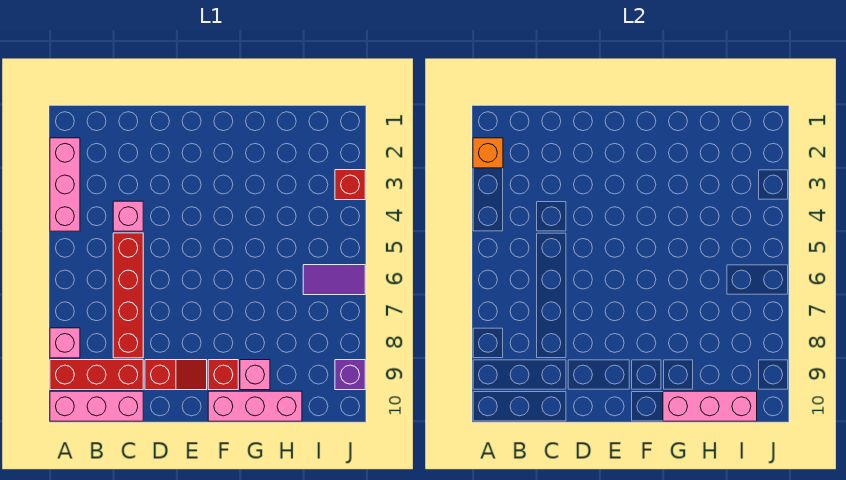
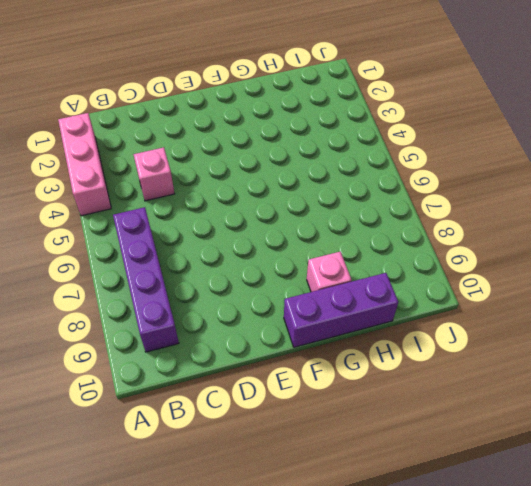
purple 1x4 brick [113,207,179,352] -> red 1x3 brick [50,360,143,390]
purple 1x3 brick [284,273,398,347] -> pink 1x3 brick [208,391,302,421]
none -> pink 1x1 brick [50,328,80,358]
none -> pink 1x3 brick [50,391,143,421]
none -> red 1x4 brick [113,233,143,358]

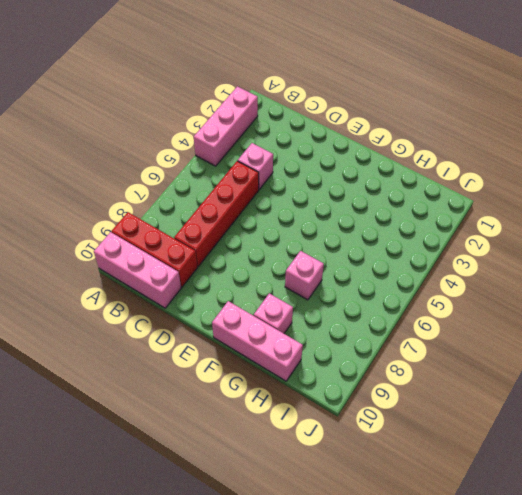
pink 1x1 brick [285,251,324,300] -> pink 1x1 brick moved to [50,328,80,358]
none -> red 1x2 slope [145,360,207,390]
none -> red 1x1 brick [208,360,238,390]
none -> purple 1x2 tile [303,265,365,295]

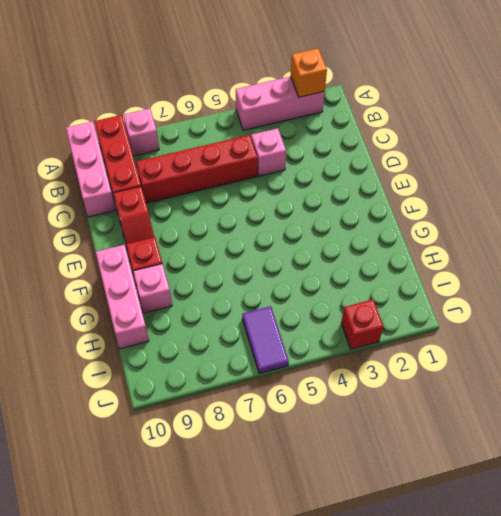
none -> purple 1x1 brick [335,360,365,390]
none -> pink 1x3 brick [663,391,757,421]

